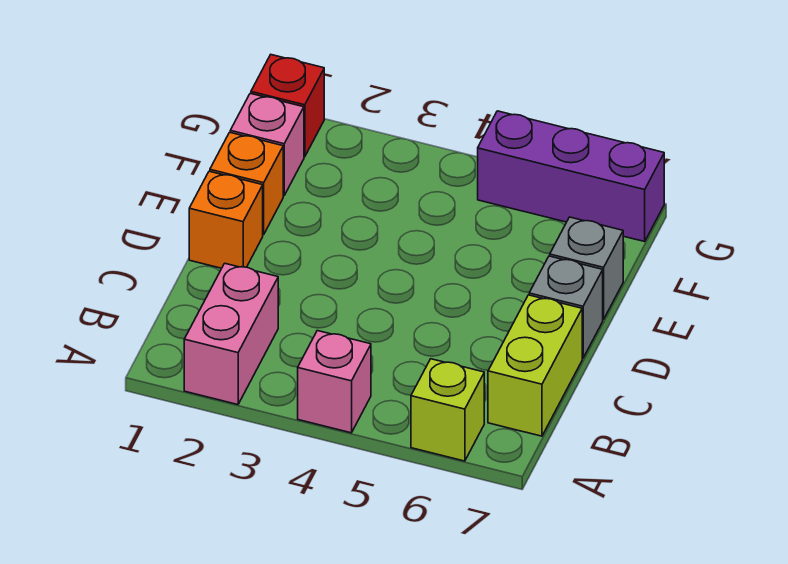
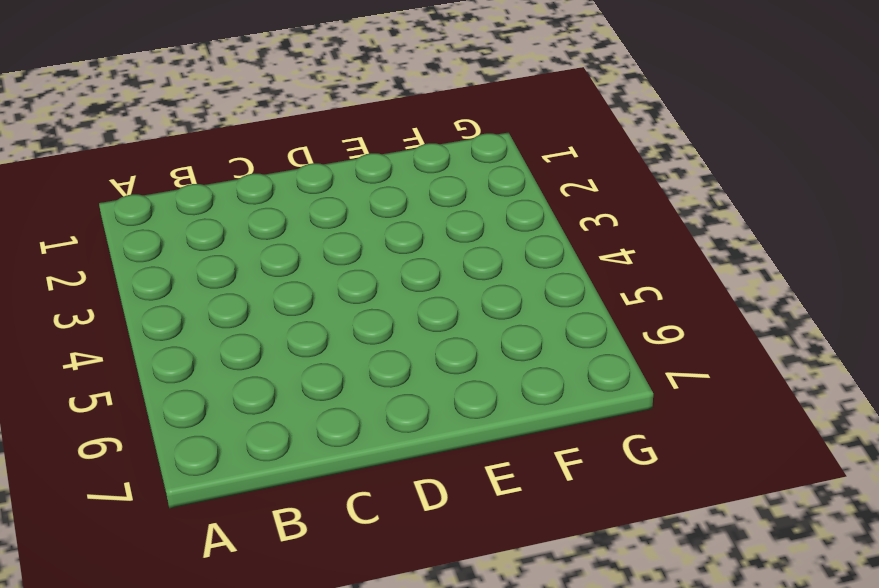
none -> pink 1x2 brick [184,263,278,405]
none -> pink 1x1 brick [298,331,371,433]

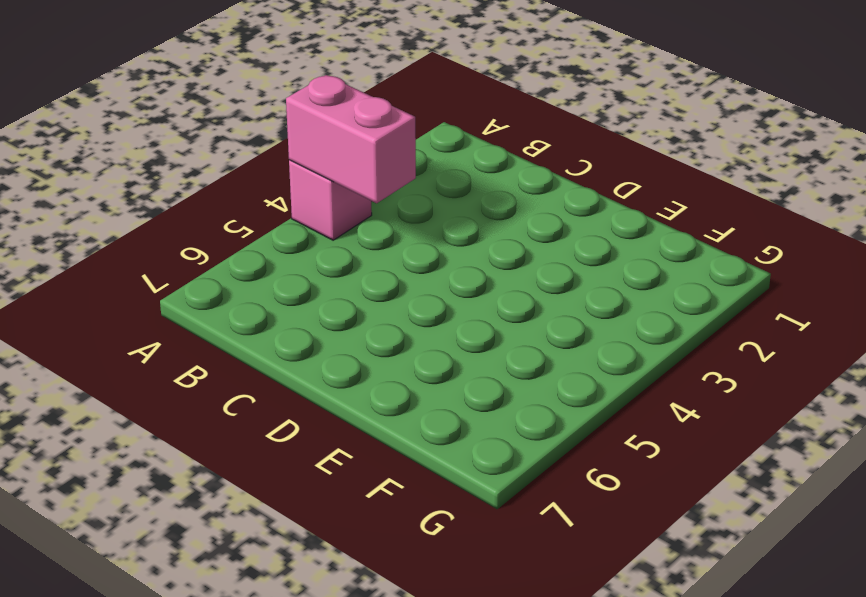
pink 1x2 brick [286,75,416,203] -> pink 1x2 brick moved to [184,263,278,405]
none -> lime 1x1 brick [411,359,484,461]
none -> lime 1x2 brick [488,295,582,436]

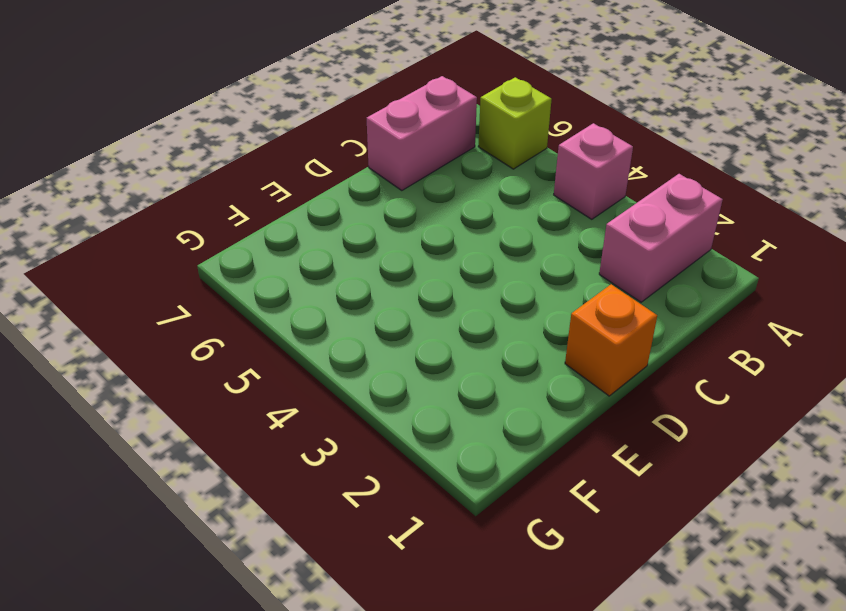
pink 1x2 brick [367,76,477,191] -> lime 1x2 brick [488,295,582,436]
none -> grey 1x1 brick [529,256,603,358]
none -> orange 1x1 brick [210,132,283,235]

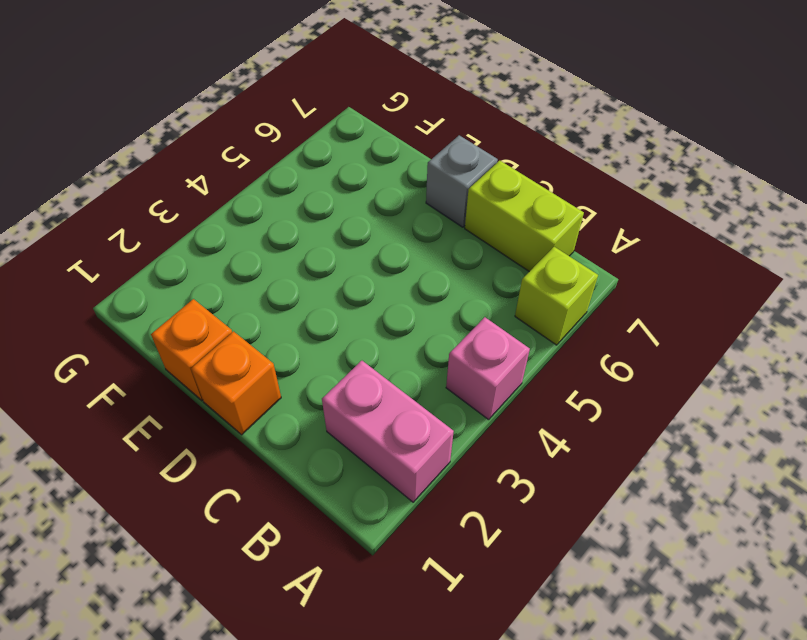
none -> grey 1x1 brick [550,217,623,319]
none -> pink 1x1 brick [230,93,304,196]

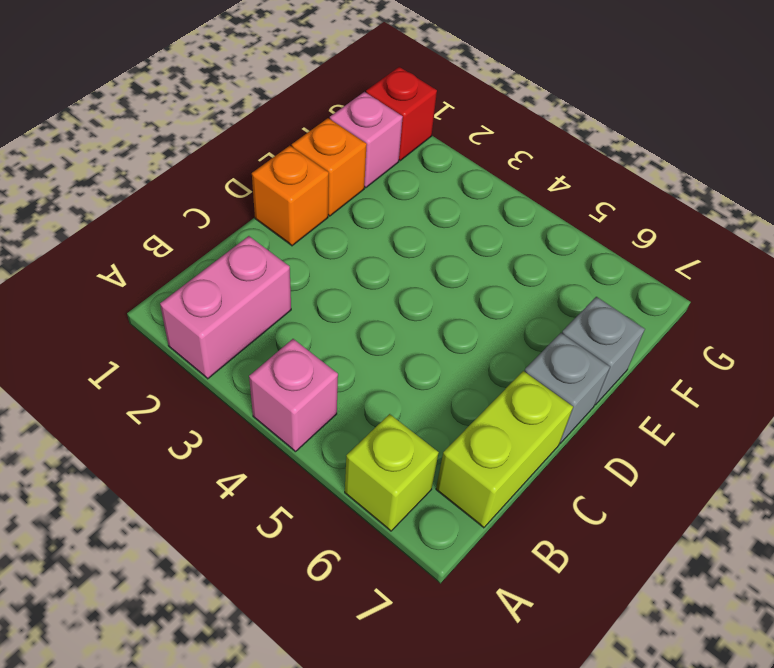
none -> purple 1x3 brick [478,111,664,241]

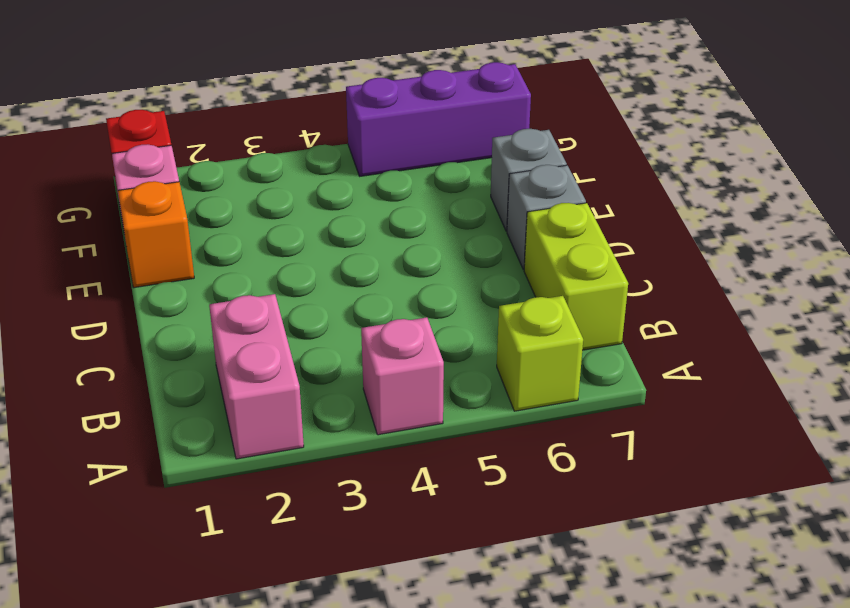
none -> orange 1x1 brick [189,171,263,268]

